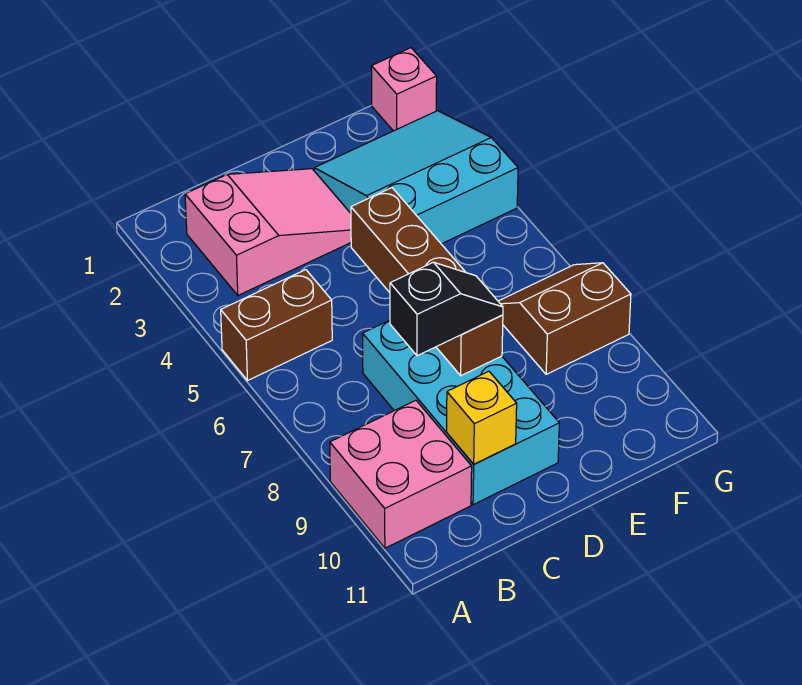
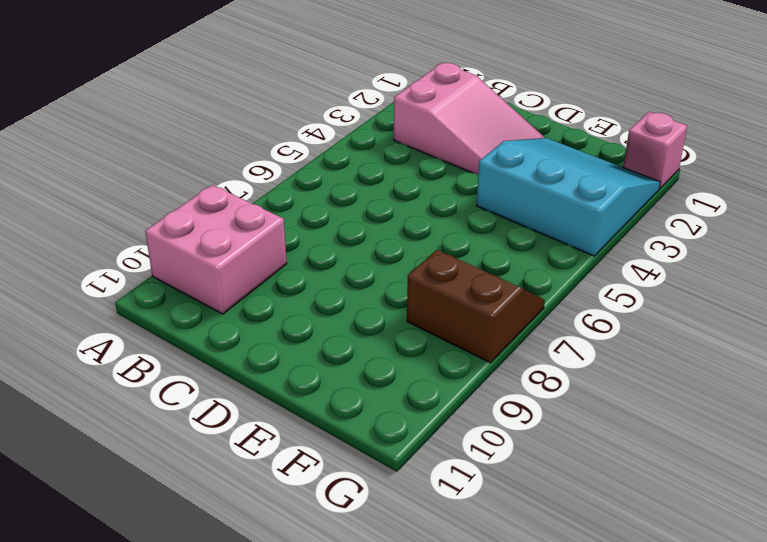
none -> brown 1x2 brick [221,270,332,381]
none -> cyan 2x4 brick [363,320,559,505]

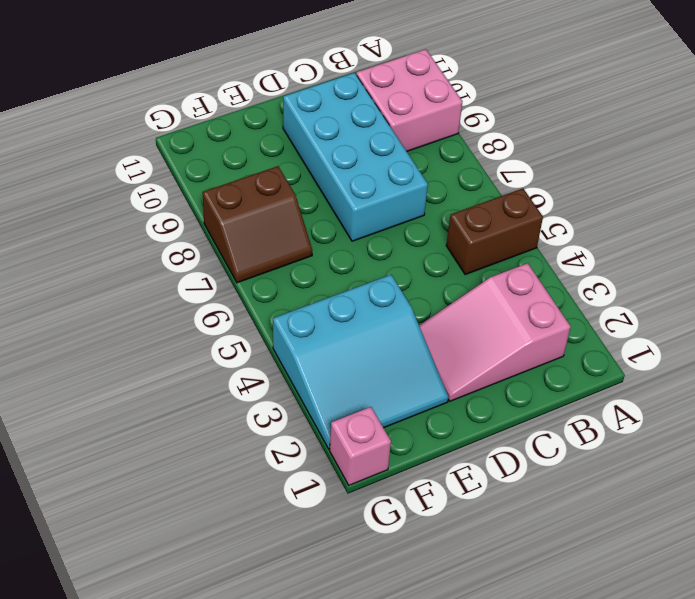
none -> yellow 1x1 brick [447,371,517,464]
none -> brown 1x4 brick [351,188,503,376]

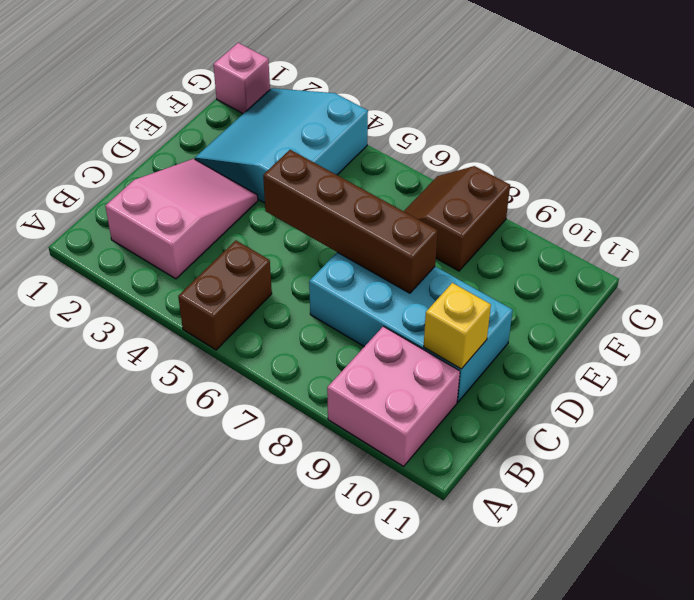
none -> black 1x2 slope [390,262,503,356]

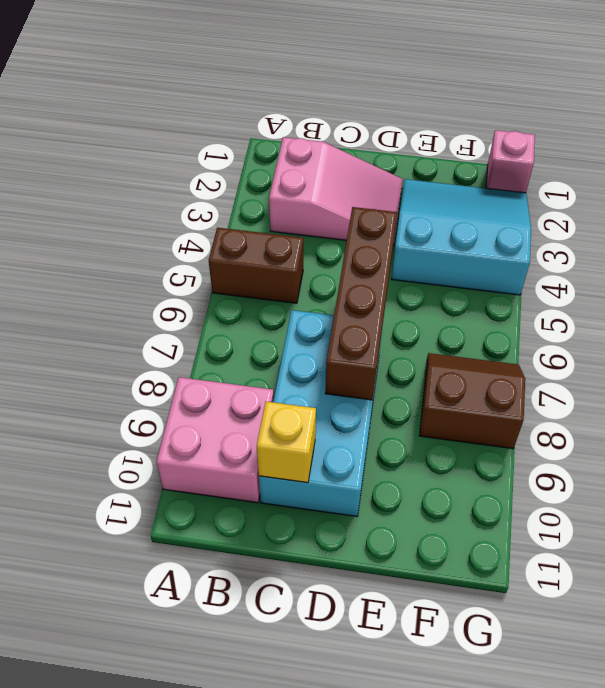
none -> black 1x2 slope [390,262,503,356]

